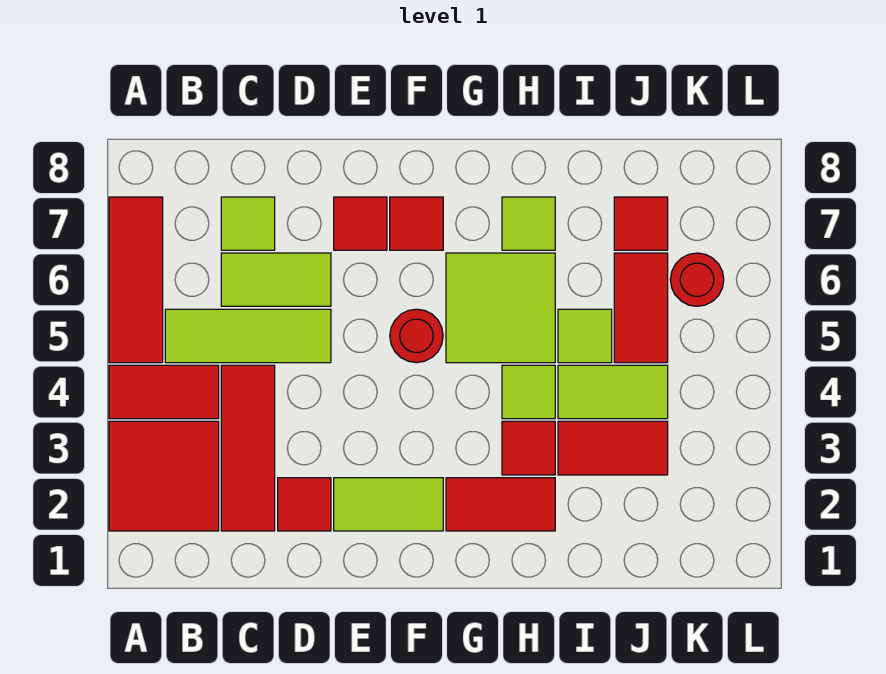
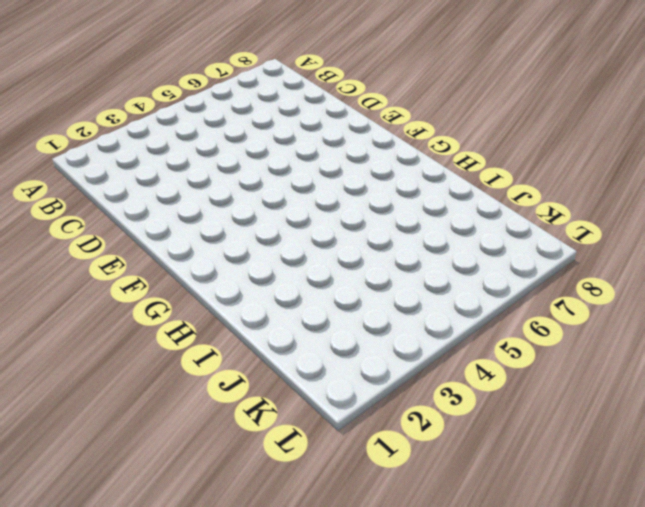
none -> red 2x2 tile [109,421,219,531]
none -> red 1x2 tile [109,365,219,419]
none -> red 1x3 tile [109,197,163,363]

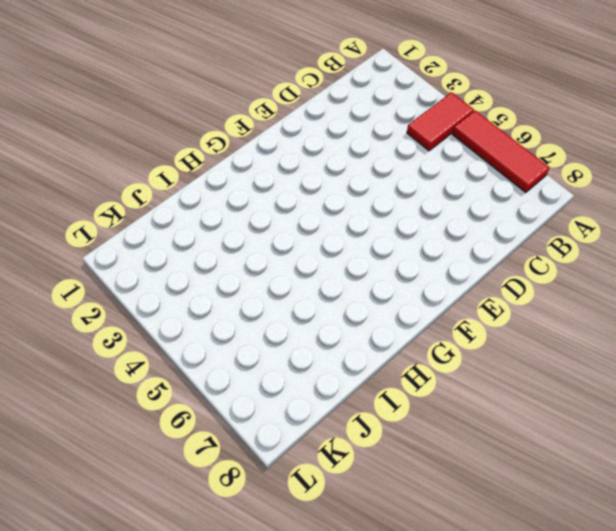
none -> red 2x2 tile [109,421,219,531]
none -> lime 1x3 tile [165,309,331,363]
none -> red 1x3 tile [221,365,275,531]

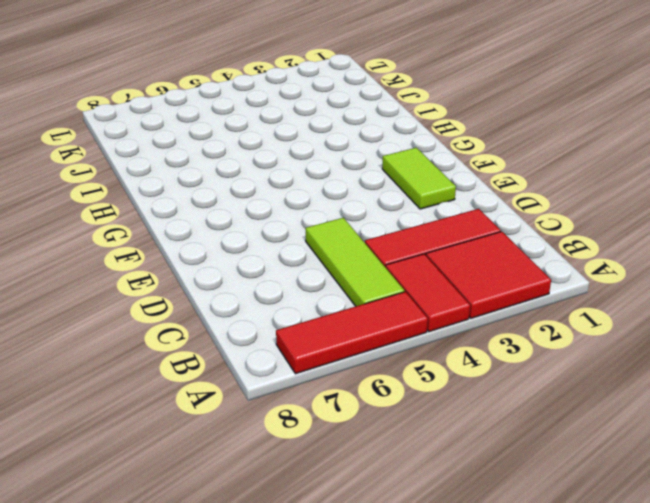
none -> lime 1x2 tile [221,253,331,306]
none -> lime 1x1 tile [221,197,275,250]
none -> red 1x1 tile [278,478,331,531]

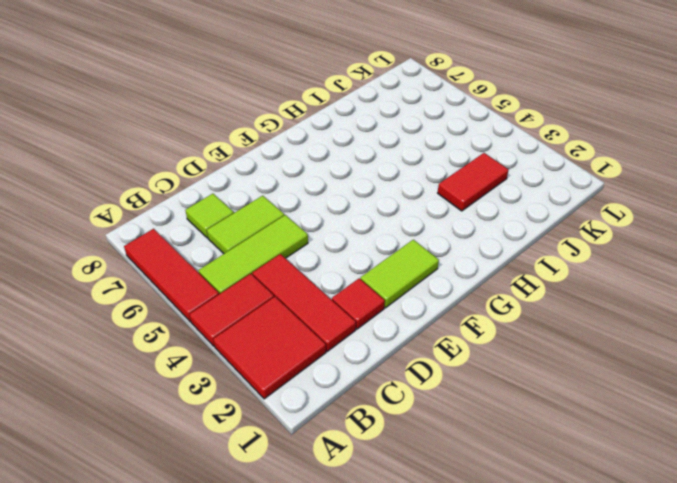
none -> red 1x1 tile [334,197,387,250]
none -> red 1x1 round brick [390,309,443,363]
none -> red 1x1 tile [390,197,443,250]

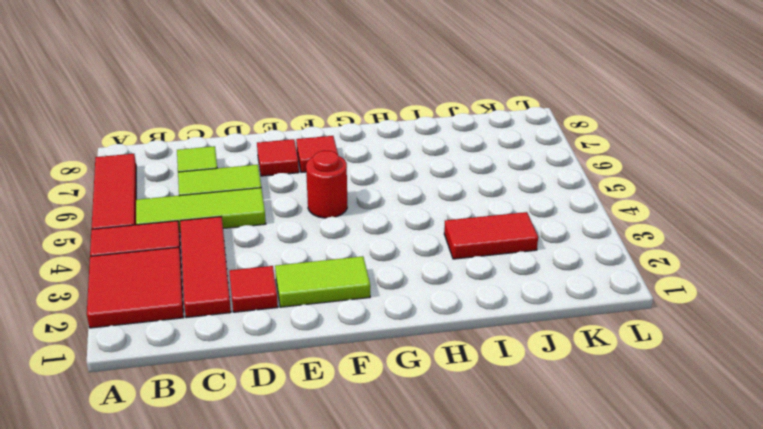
none -> red 1x2 tile [446,478,555,531]
none -> lime 2x2 tile [446,253,555,363]
none -> red 1x1 tile [502,421,555,475]

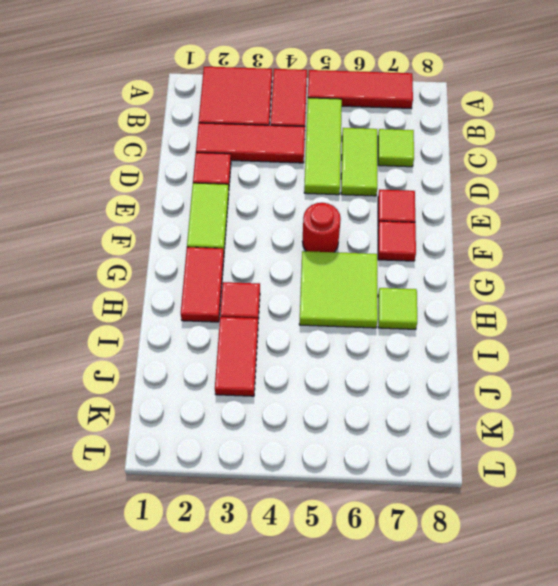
none -> lime 1x1 tile [502,365,555,419]
none -> lime 1x2 tile [558,365,668,419]
none -> lime 1x1 tile [558,309,612,363]

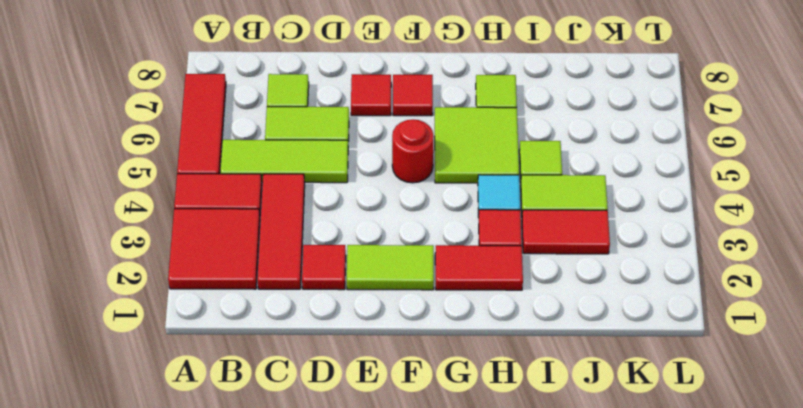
cyan 1x1 tile [478,175,520,218] -> lime 1x1 tile [502,365,555,419]
none -> red 1x2 tile [614,253,668,363]
none -> red 1x1 tile [614,197,668,250]
none -> red 1x1 round brick [670,253,724,306]

